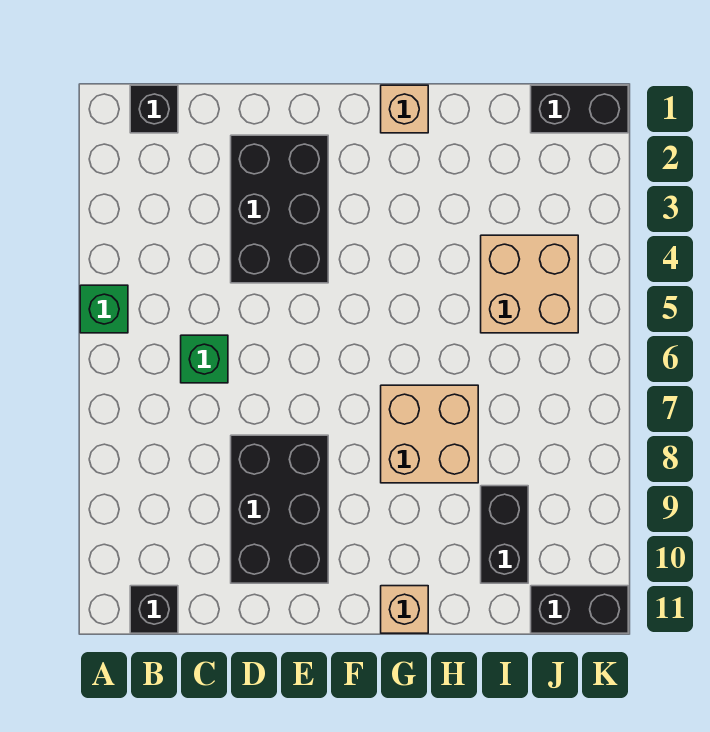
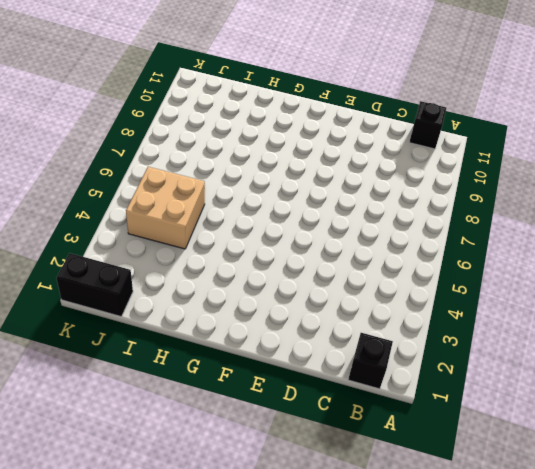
none -> green 1x1 brick [80,285,128,333]
none -> green 1x1 brick [181,335,228,383]
none -> black 2x3 brick [231,135,328,283]

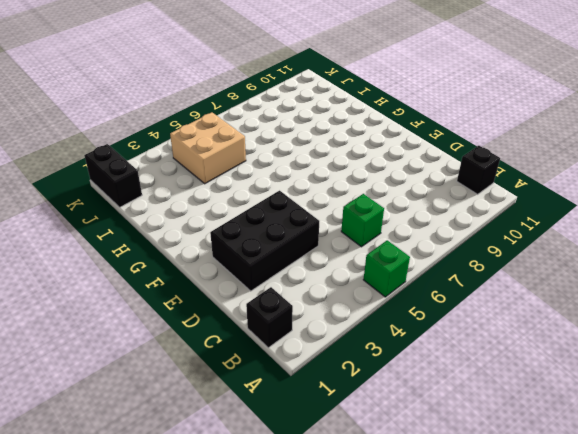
none -> black 2x3 brick [231,435,328,583]
none -> tan 1x1 brick [381,85,428,133]
none -> tan 2x2 brick [381,385,478,483]

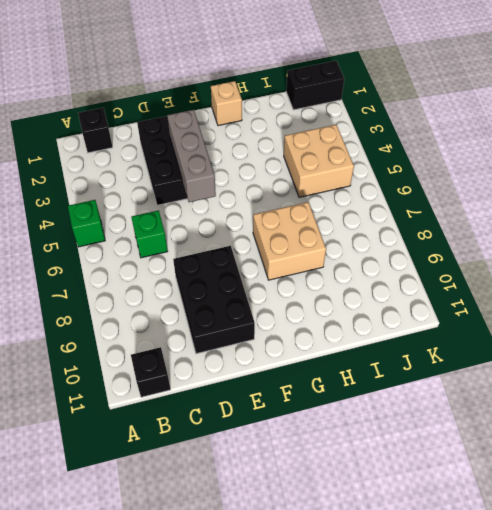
grey 1x3 brick [167,110,216,202] -> none
none -> tan 1x1 brick [381,586,428,633]
none -> black 1x2 brick [481,486,528,583]
none -> black 1x2 brick [531,586,628,633]

